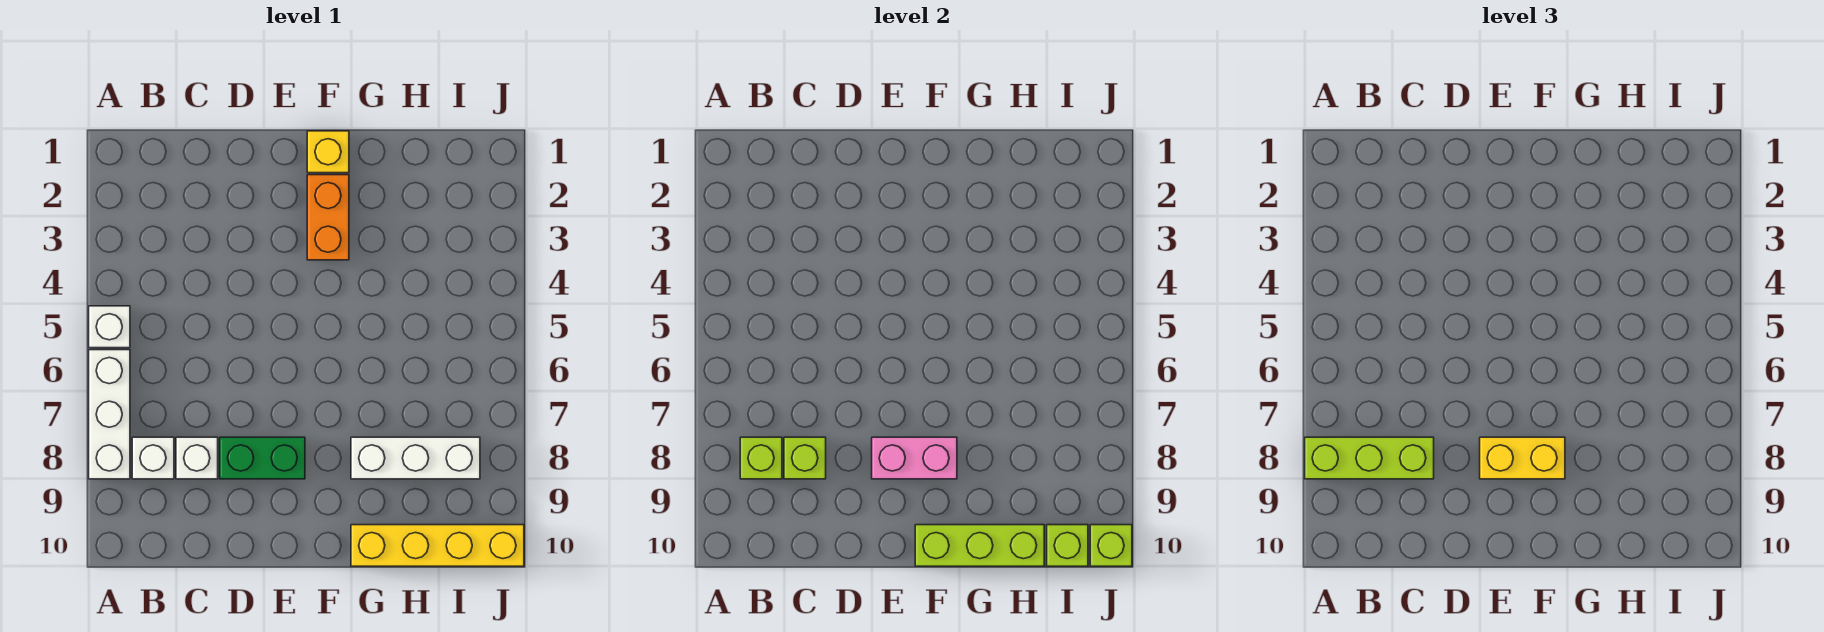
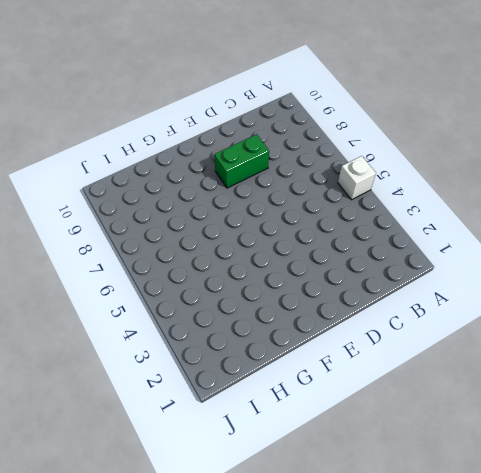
none -> white 1x3 brick [89,350,130,479]
none -> white 1x1 brick [132,437,174,479]
none -> white 1x1 brick [176,437,218,479]

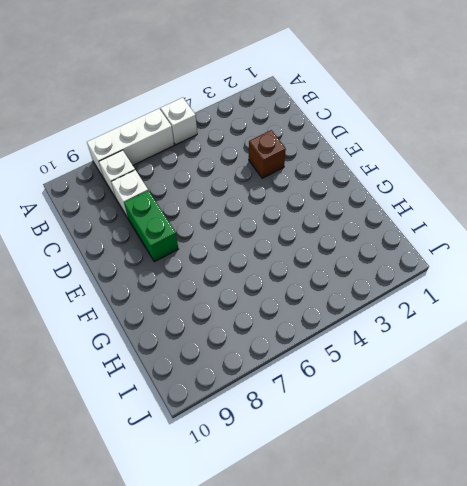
brown 1x1 brick [249,130,286,178] -> none
none -> yellow 1x1 brick [307,131,349,173]
none -> orange 1x2 brick [307,175,349,260]
none -> white 1x3 brick [351,437,480,479]

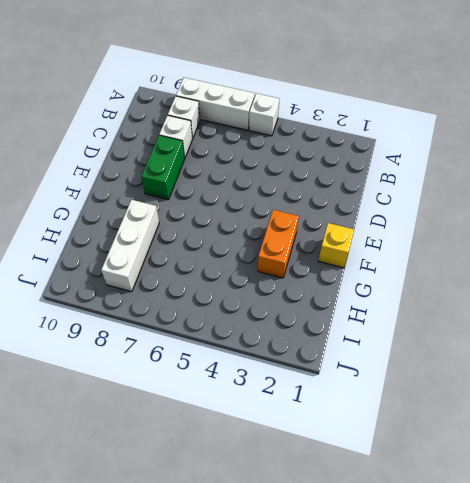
orange 1x2 brick [258,210,299,278] -> orange 1x2 brick turned to [307,175,349,260]
none -> yellow 1x4 brick [351,525,524,566]
none -> lime 1x1 brick [740,437,782,479]
none -> lime 1x1 brick [784,437,826,479]

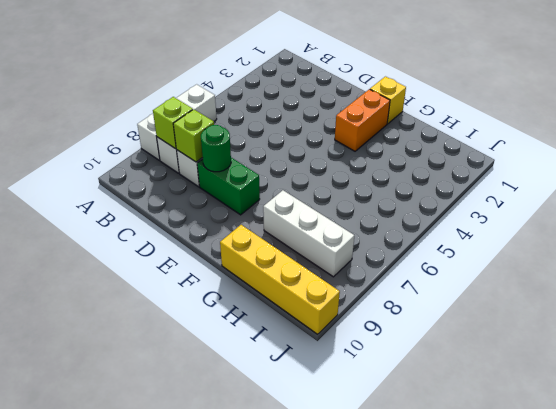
green 1x1 round brick [201,125,231,172] -> none
none -> white 1x1 brick [89,306,130,348]
none -> pink 1x2 brick [872,437,957,479]
none -> lime 1x3 brick [915,525,1044,566]

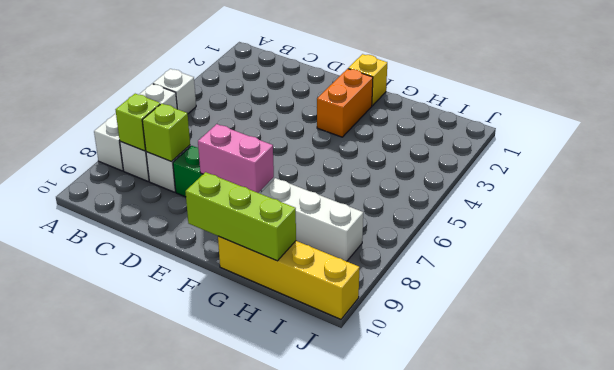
none -> lime 1x1 brick [1047,525,1088,566]
none -> lime 1x1 brick [1090,525,1132,566]
none -> lime 1x3 brick [1305,437,1434,479]

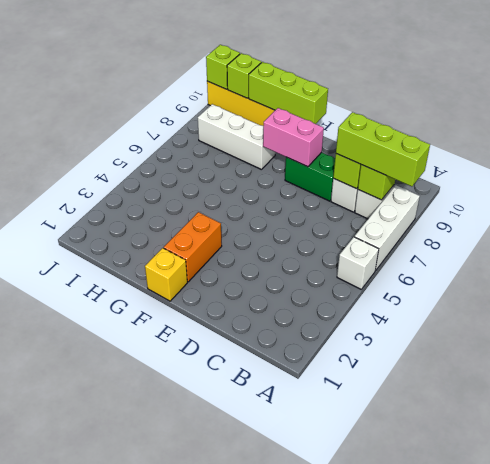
none -> yellow 1x2 brick [1480,437,1565,479]

